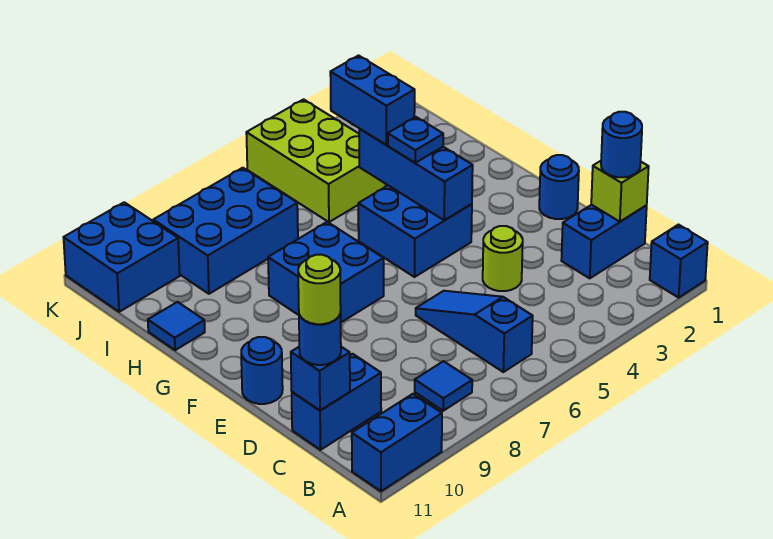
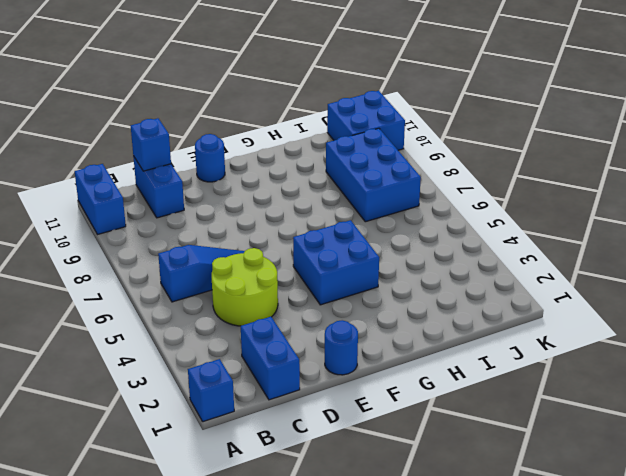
lime 2x2 round brick [212,248,278,326] -> lime 1x1 round brick [483,226,523,291]
none -> blue 1x1 tile [415,361,472,411]
none -> blue 2x2 brick [268,222,384,322]
none -> blue 1x1 tile [148,302,205,350]

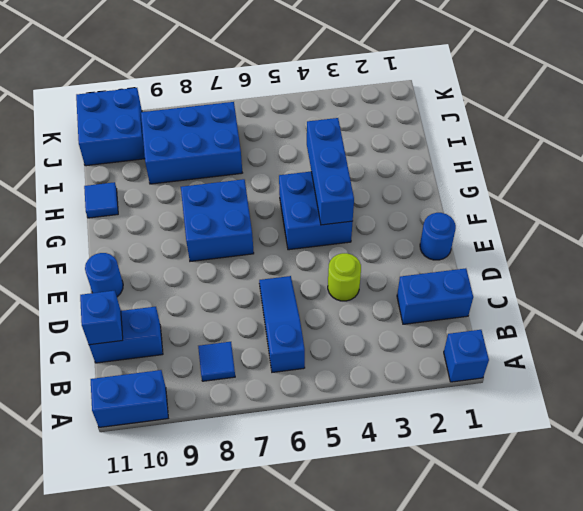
none -> lime 2x3 brick [246,99,386,222]
none -> lime 1x1 brick [591,161,649,222]
none -> blue 1x1 round brick [601,112,642,177]

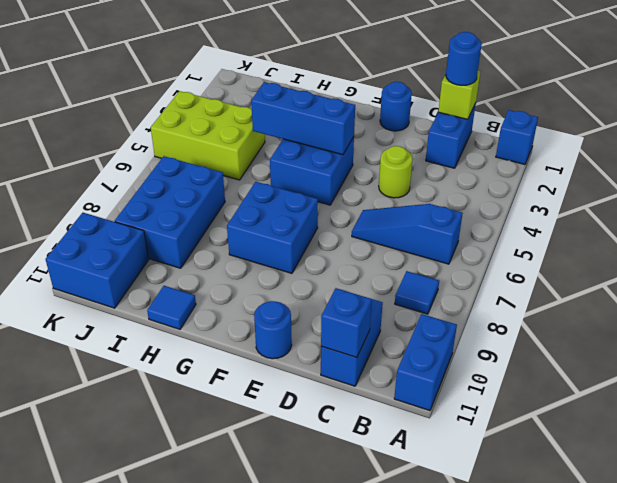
none -> blue 1x1 round brick [299,311,341,365]
none -> blue 1x1 plate [388,117,443,163]
none -> blue 1x2 brick [330,56,415,145]

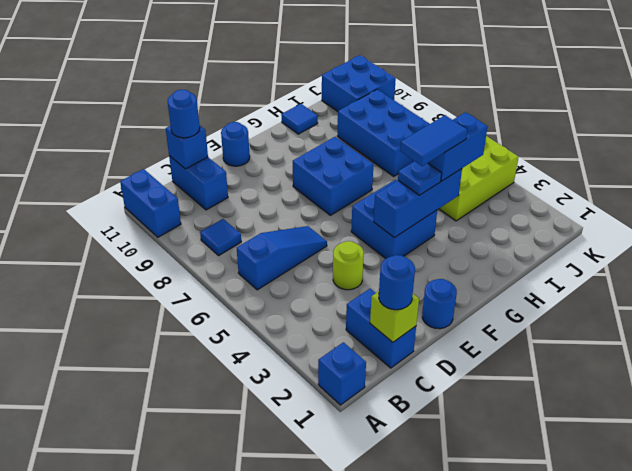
blue 1x2 tile [400,115,467,166] -> none
none -> lime 1x1 round brick [298,255,341,324]

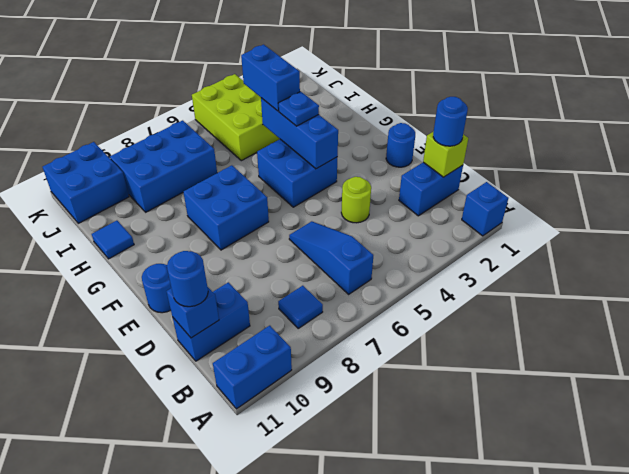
none -> lime 1x1 round brick [298,255,341,324]

